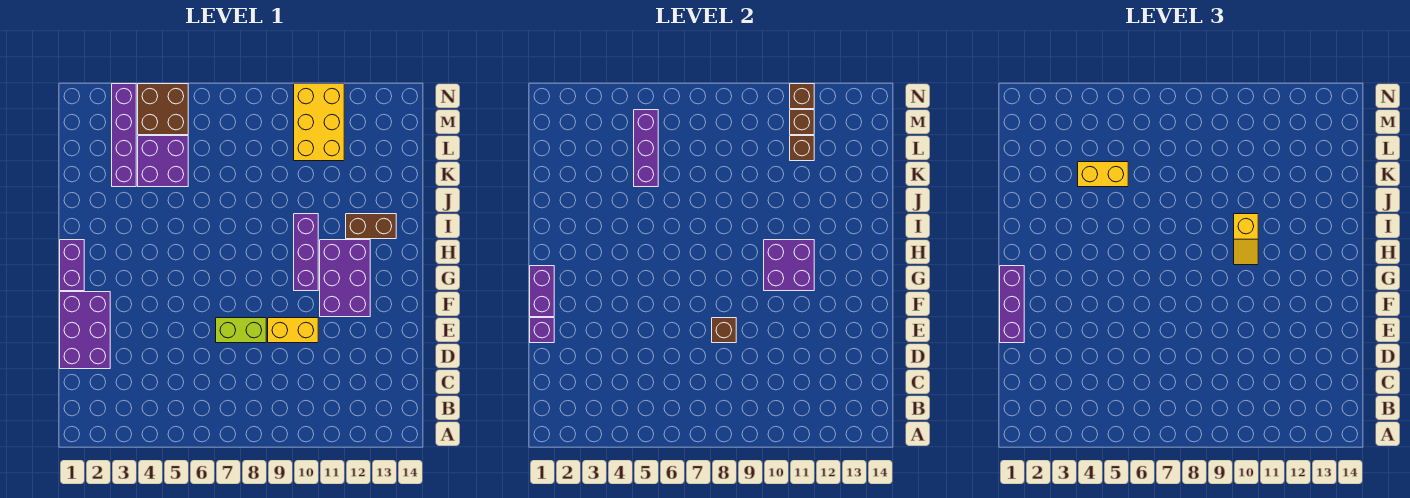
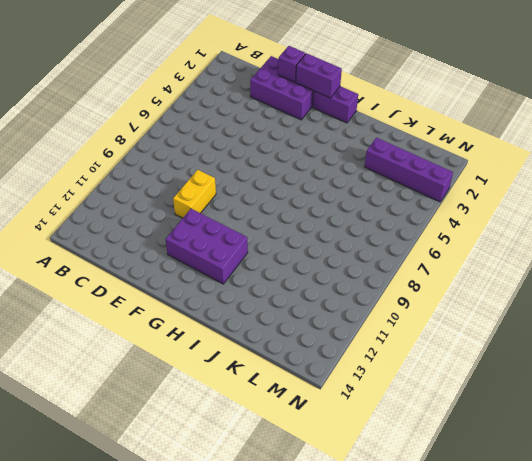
none -> lime 1x2 brick [216,318,266,343]
none -> purple 1x3 brick [294,214,318,291]
none -> brown 1x2 brick [346,214,396,239]

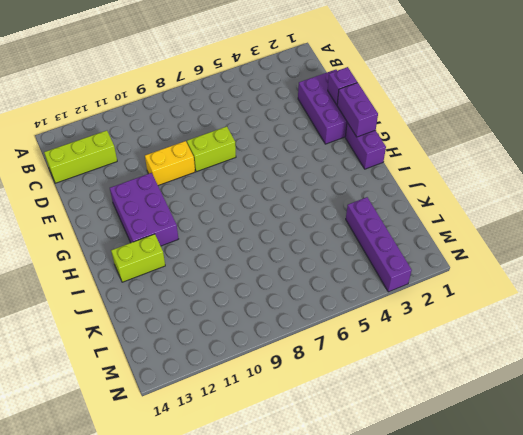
lime 1x3 brick [44,131,117,183] -> none
lime 1x2 brick [111,234,165,282] -> brown 1x2 brick [346,214,396,239]
none -> purple 1x3 brick [294,214,318,291]
none -> purple 2x2 brick [138,136,188,187]
none -> yellow 2x3 brick [294,84,344,161]

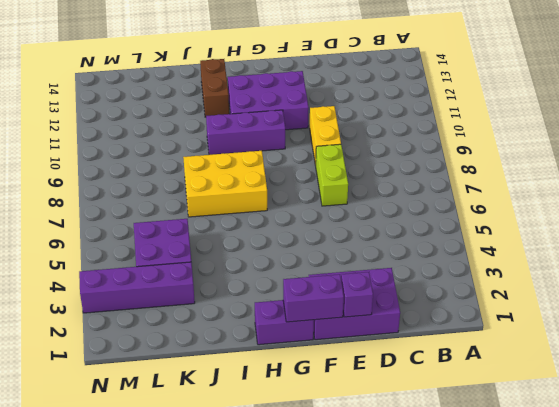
yellow 2x3 brick [183,151,267,217] -> yellow 2x3 brick moved to [294,84,344,161]
none -> brown 2x2 brick [138,84,188,135]
none -> brown 1x1 brick [712,318,736,343]
none -> purple 2x2 brick [764,240,814,291]

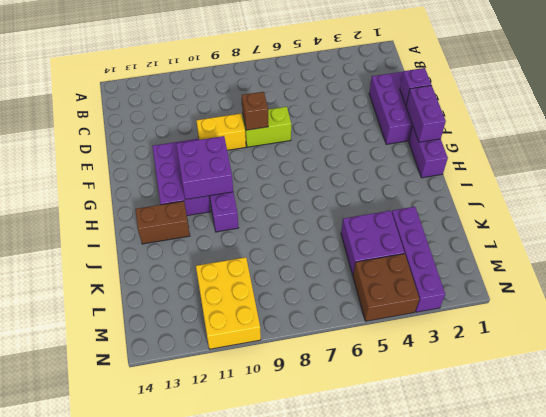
none -> purple 1x3 brick [634,110,658,187]
none -> brown 1x1 brick [790,136,814,161]
none -> brown 1x1 brick [790,110,814,135]

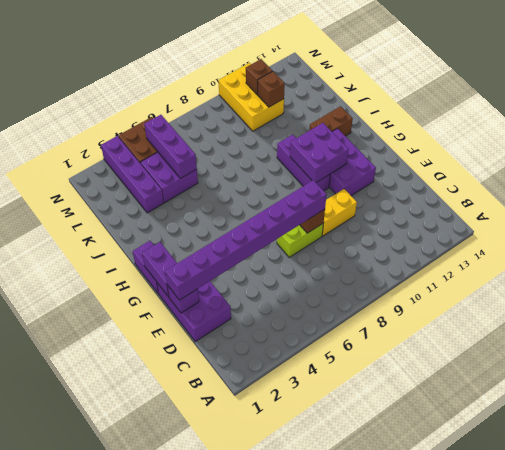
purple 1x8 brick [165,180,327,300] -> purple 1x3 brick [1000,266,1024,343]
none -> brown 1x1 brick [790,84,814,109]
none -> yellow 1x2 slope [1234,214,1258,265]
none -> yellow 1x2 brick [1078,162,1128,187]

